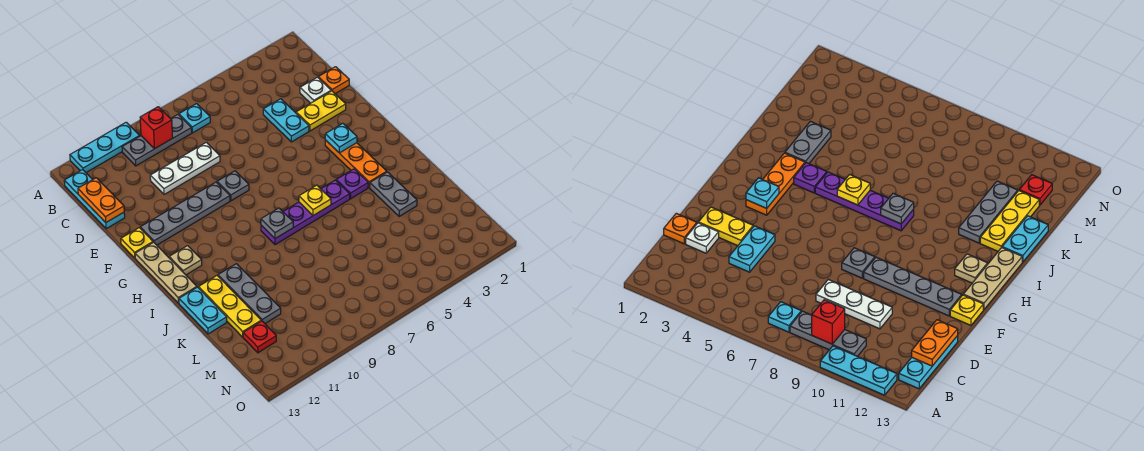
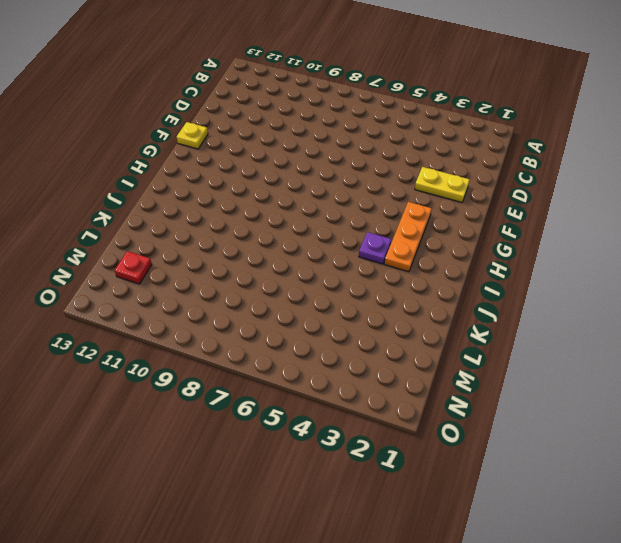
none -> cyan 1x3 plate [70,122,140,172]
none -> cyan 1x1 plate [179,104,210,133]
none -> grey 1x3 plate [122,115,192,166]

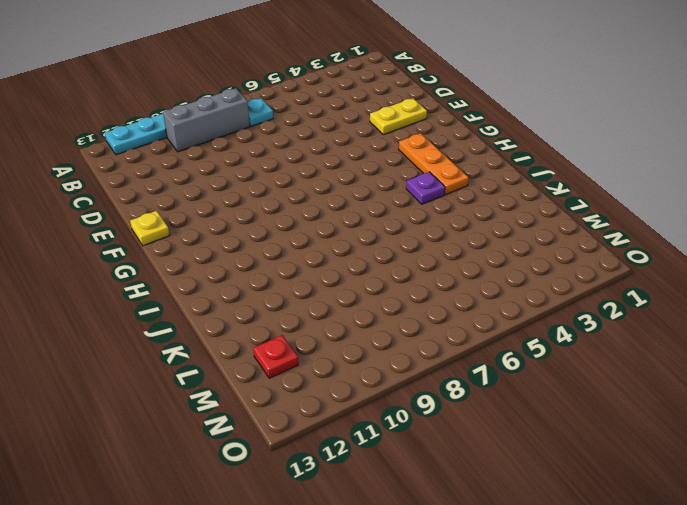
grey 1x3 brick [163,88,250,152] -> grey 1x3 plate [122,115,192,166]
none -> cyan 1x3 plate [64,170,125,229]
none -> orange 1x1 plate [318,67,349,94]
none -> white 1x1 plate [300,77,331,103]

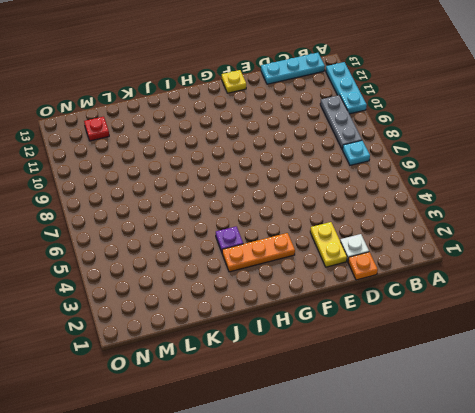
none -> cyan 1x2 plate [263,99,309,142]
none -> white 1x3 plate [150,142,220,195]
none -> grey 1x1 plate [217,171,249,201]

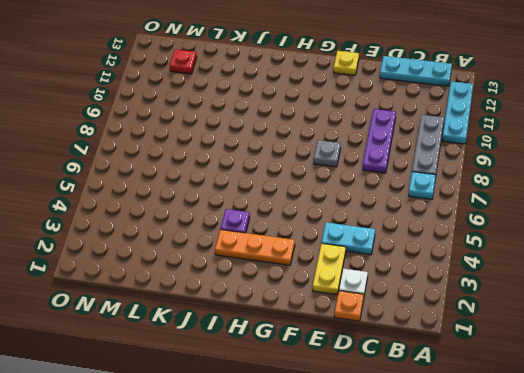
purple 1x3 plate [363,109,396,173] -> white 1x3 plate [150,142,220,195]
none -> grey 1x4 plate [140,182,230,245]
none -> tan 1x3 plate [135,242,197,303]
none -> tan 1x1 plate [169,246,202,275]

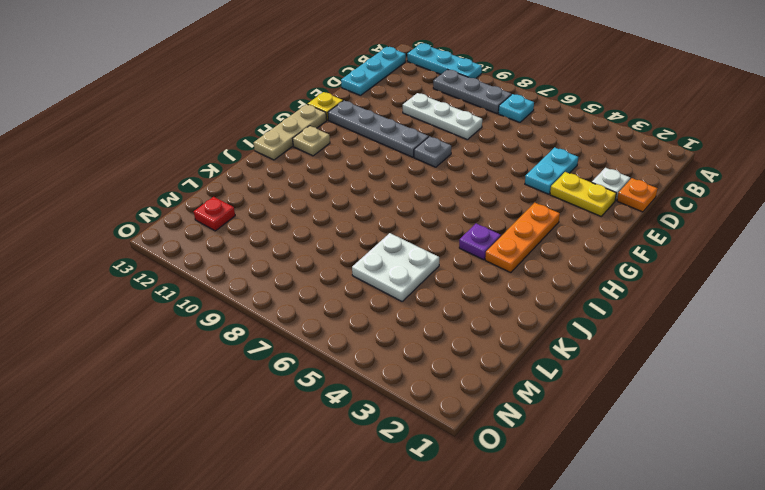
white 2x2 plate [352,233,439,301] -> none
none -> purple 1x4 plate [261,180,350,245]
none -> grey 1x2 plate [370,172,417,216]
none -> grey 1x3 plate [218,264,281,323]

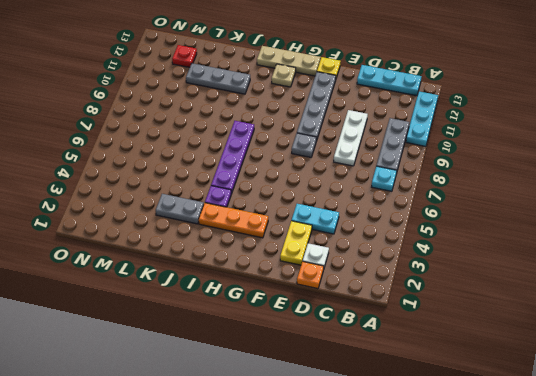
none -> yellow 1x3 plate [199,276,261,337]
none -> cyan 1x2 plate [179,287,227,334]
none -> red 1x1 brick [140,107,173,149]

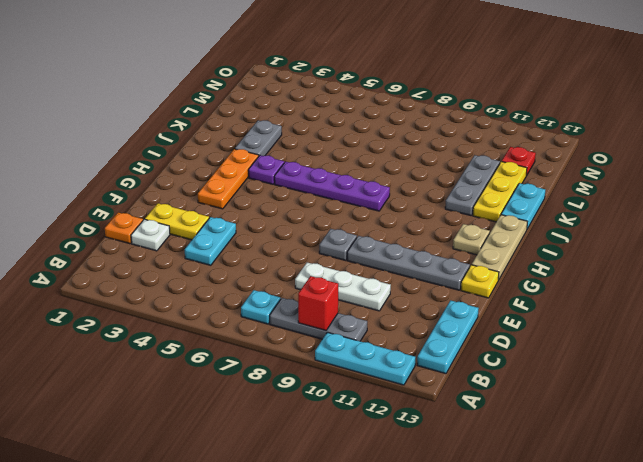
none -> orange 1x2 plate [78,178,124,222]
none -> cyan 1x1 plate [325,124,357,153]
none -> yellow 1x1 plate [299,185,331,216]

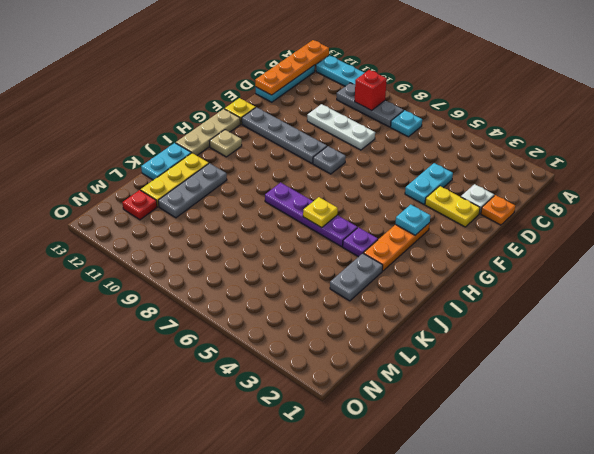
orange 1x4 plate [255,40,329,95] -> orange 1x2 plate [78,178,124,222]
none -> grey 1x1 plate [261,208,293,239]

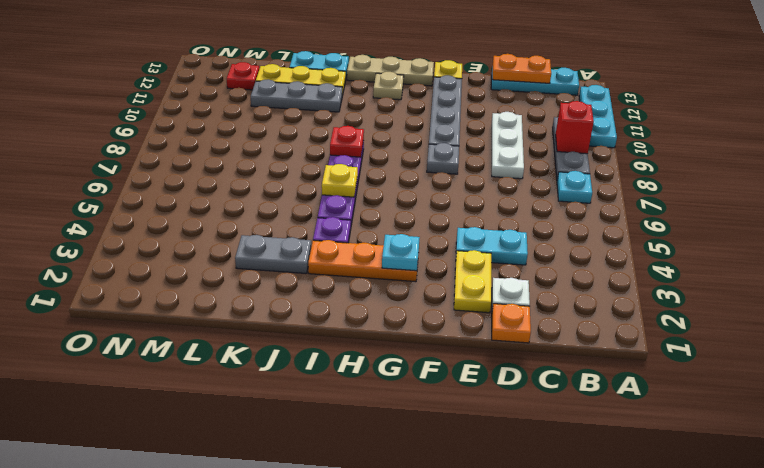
red 1x1 plate [330,126,364,157] -> grey 1x1 plate [261,208,293,239]

